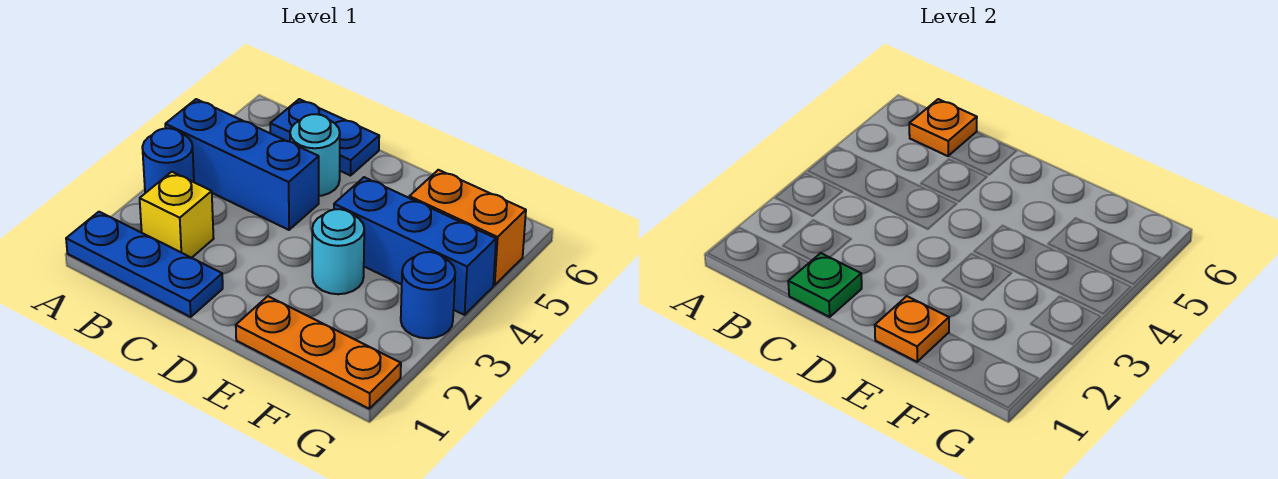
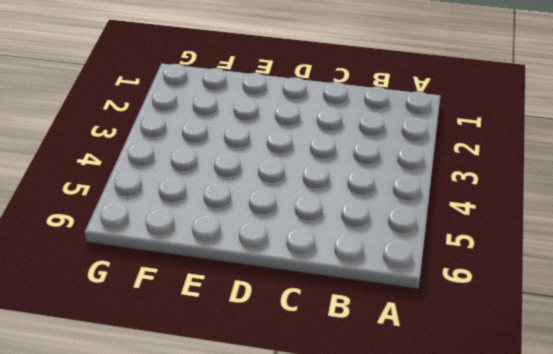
none -> blue 1x3 plate [66,212,223,317]
none -> blue 1x1 round brick [142,128,194,193]
none -> blue 1x3 brick [165,99,319,230]

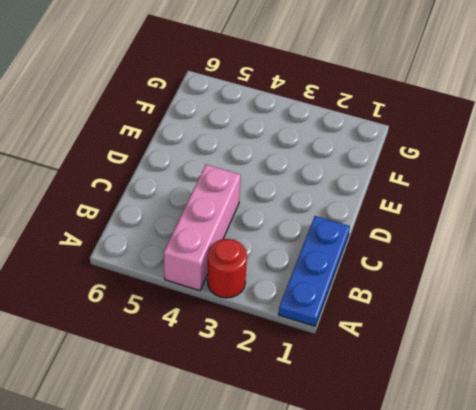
red 1x1 round brick [207,239,247,298] -> blue 1x1 round brick [142,128,194,193]
pink 1x3 brick [164,165,241,291] -> blue 1x3 brick [165,99,319,230]
none -> yellow 1x1 brick [140,172,214,258]
none -> blue 1x2 plate [270,99,379,176]
none -> cyan 1x1 round brick [290,114,340,196]

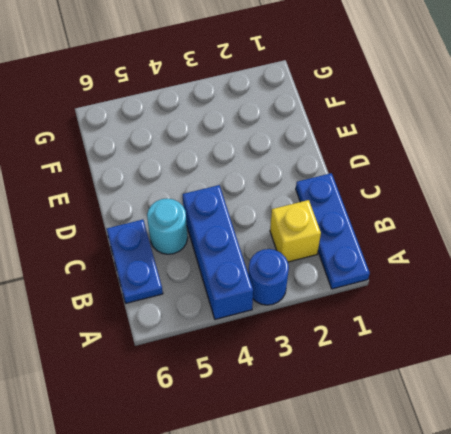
none -> orange 1x3 plate [236,296,401,409]
none -> cyan 1x1 round brick [312,209,364,294]
none -> blue 1x3 brick [334,177,496,315]

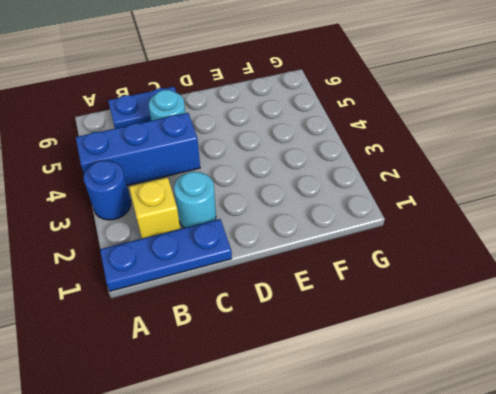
cyan 1x1 round brick [174,172,216,228] -> cyan 1x1 round brick moved to [312,209,364,294]
none -> orange 1x3 plate [236,296,401,409]
none -> blue 1x3 brick [334,177,496,315]
none -> orange 1x2 brick [409,170,526,285]

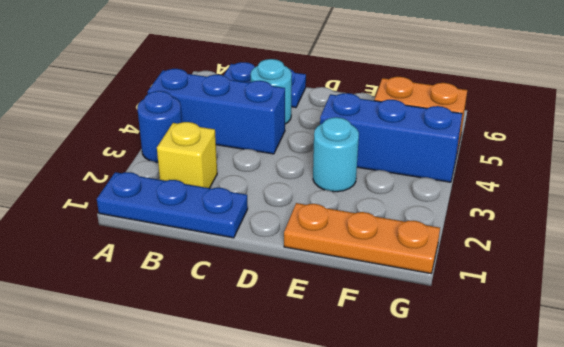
none -> blue 1x1 round brick [401,252,455,338]
none -> orange 1x1 plate [909,99,977,156]
none -> green 1x1 plate [788,253,862,317]

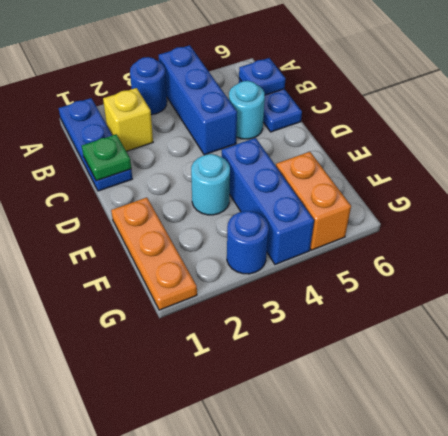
blue 1x1 plate [239,58,286,95] -> orange 1x1 plate [909,99,977,156]
none -> orange 1x1 plate [875,296,949,362]

